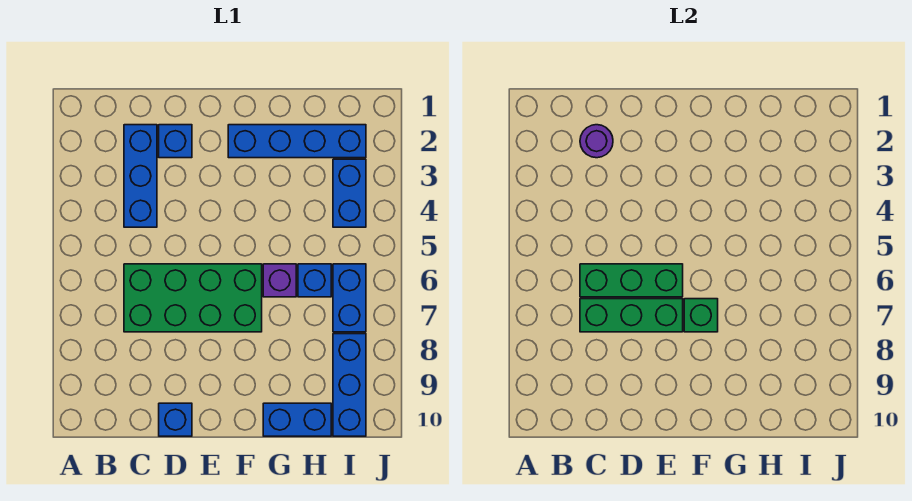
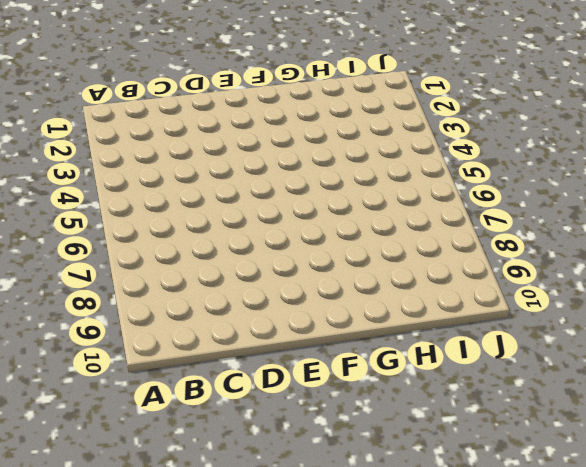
none -> blue 1x3 brick [124,125,157,227]
none -> green 2x4 brick [124,264,262,332]
none -> blue 1x1 brick [159,125,192,158]

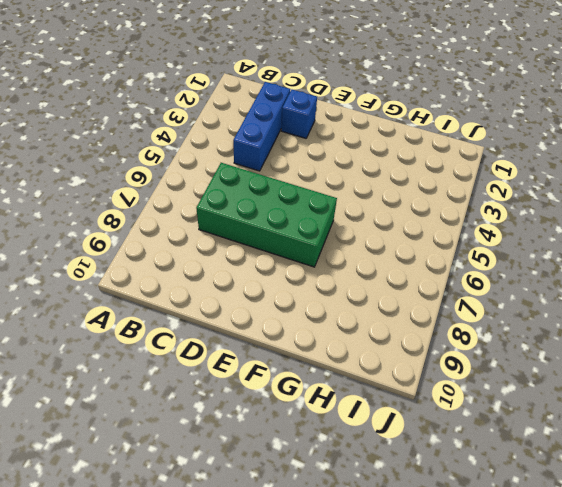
none -> blue 1x1 brick [159,403,192,436]
none -> blue 1x4 brick [228,125,366,158]
none -> purple 1x1 brick [263,264,296,297]

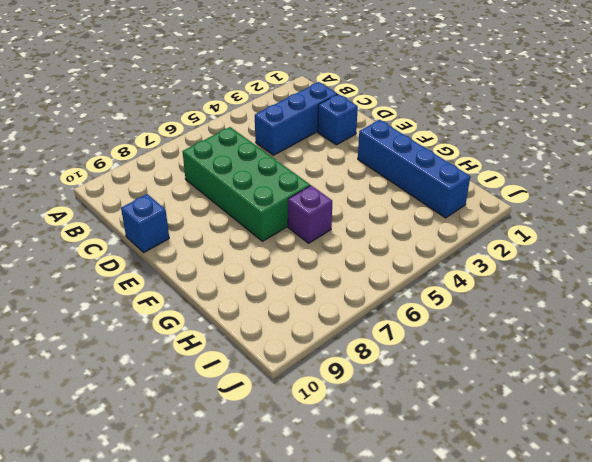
none -> blue 1x2 brick [263,403,331,436]
none -> blue 1x1 brick [298,264,331,297]
none -> blue 1x2 brick [333,159,366,227]

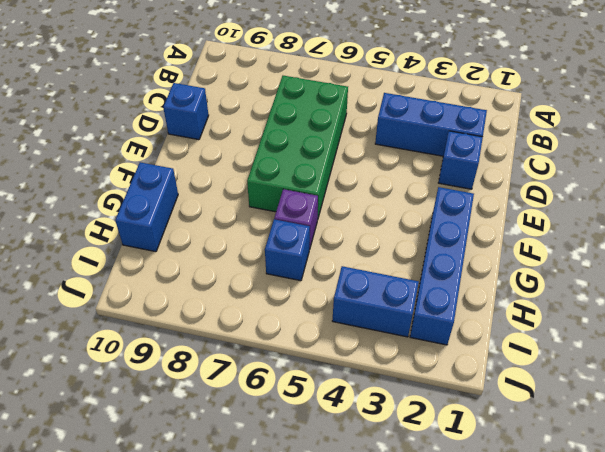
none -> blue 1x2 brick [333,264,366,332]
none -> blue 1x3 brick [333,334,366,436]
none -> purple 1x1 round brick [580,125,613,158]

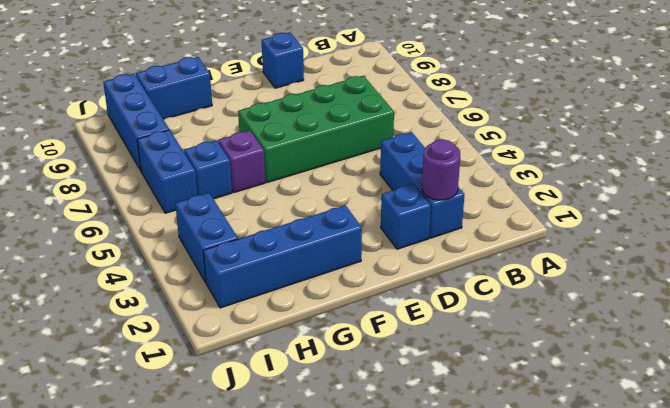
none -> green 1x3 brick [580,264,683,297]
none -> green 1x3 brick [580,299,683,332]
none -> green 1x1 brick [684,299,718,332]

